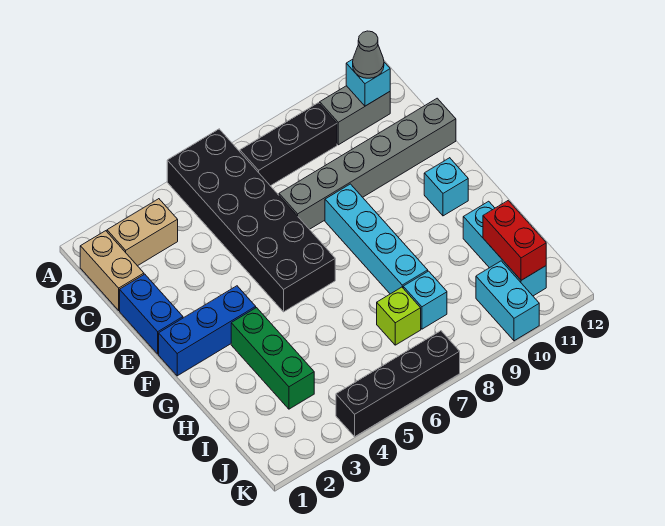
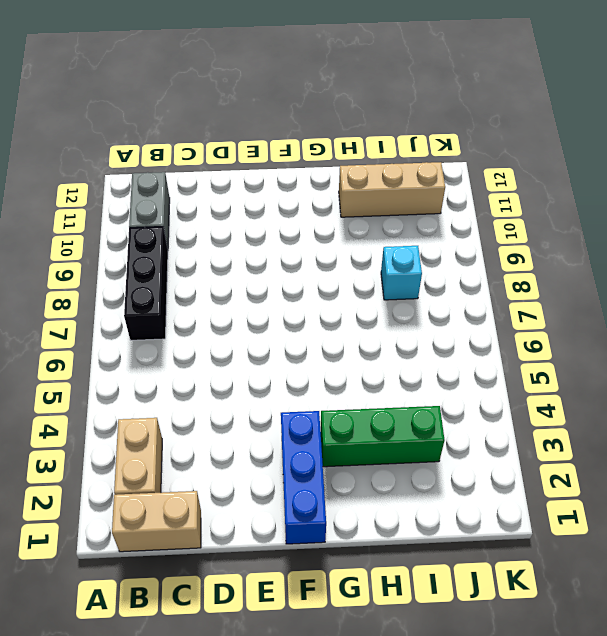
tan 1x3 brick [339,162,445,217] -> cyan 1x3 brick [463,201,546,296]
none -> black 2x6 brick [167,129,335,312]
none -> blue 1x2 brick [120,274,183,354]
none -> grey 1x6 brick [279,98,456,229]

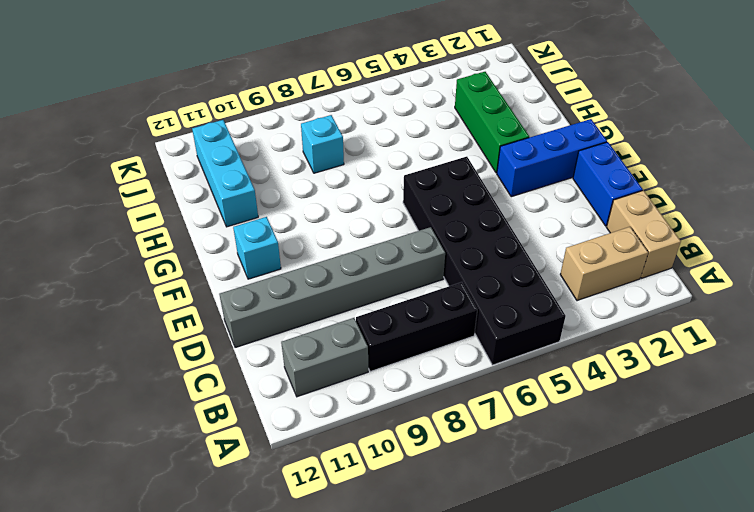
none -> cyan 1x4 brick [325,184,428,294]
none -> lime 1x1 brick [377,287,421,345]
none -> cyan 1x2 brick [476,261,539,341]

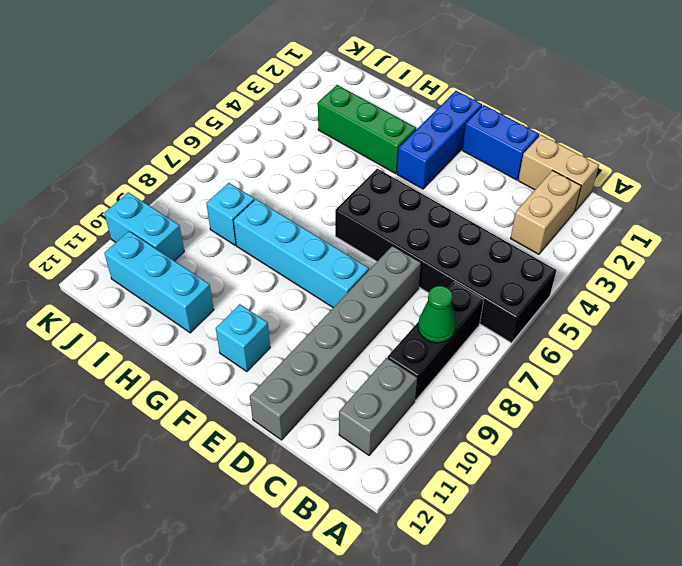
green 1x1 cone [418,286,456,343] -> none
none -> lime 1x1 brick [377,287,421,345]
none -> black 1x4 brick [336,331,460,437]
none -> cyan 1x1 brick [346,59,390,106]

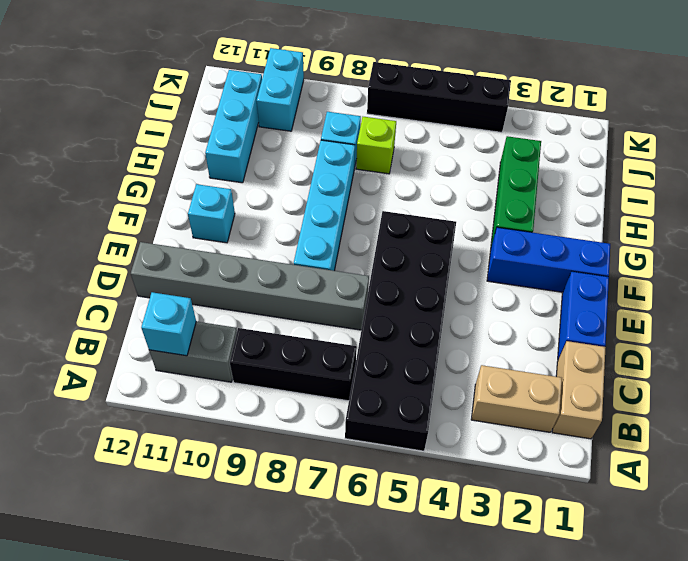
none -> red 1x2 brick [483,201,546,280]
none -> grey 1x1 cone [353,31,384,78]

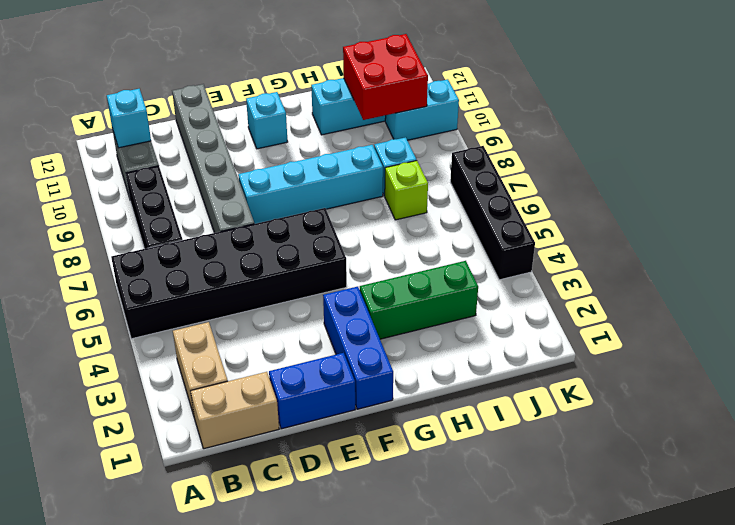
red 2x2 brick [343,34,428,120] -> red 1x2 brick [483,201,546,280]
none -> grey 1x1 cone [353,31,384,78]

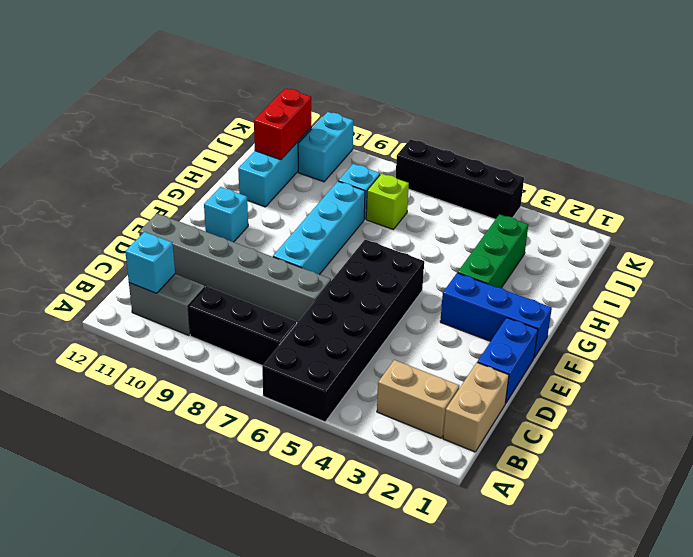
none -> grey 1x1 cone [353,31,384,78]

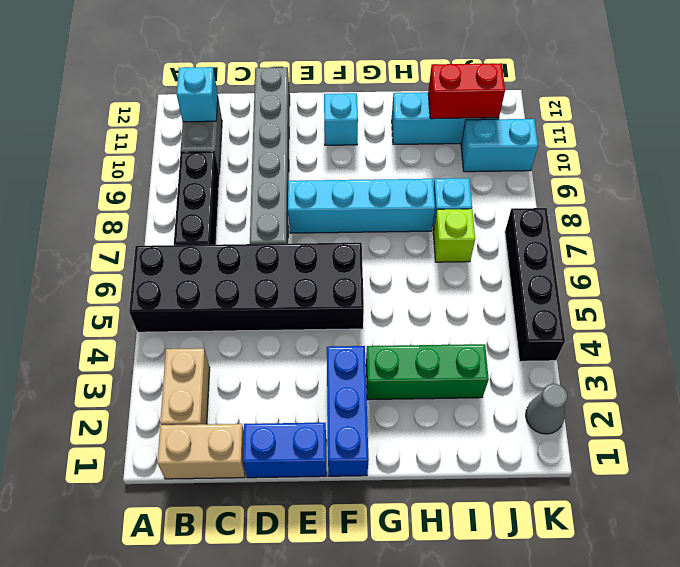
grey 1x1 cone [526,384,567,434] -> grey 1x1 cone moved to [353,31,384,78]

